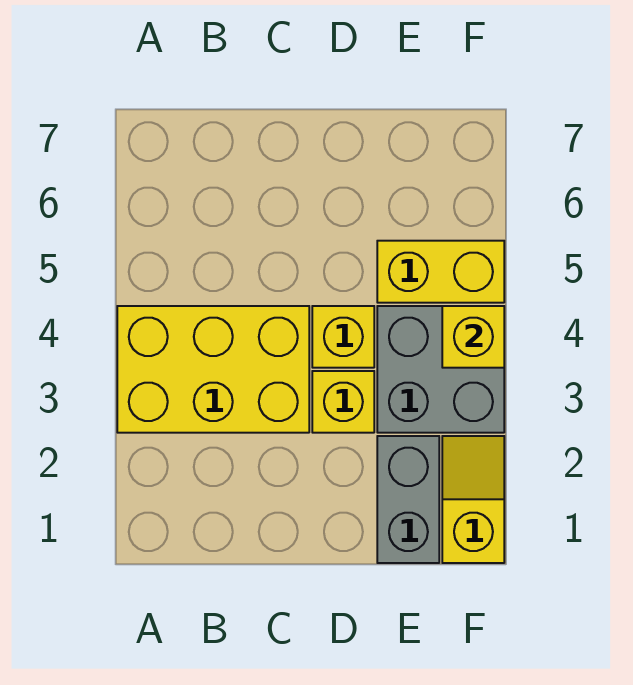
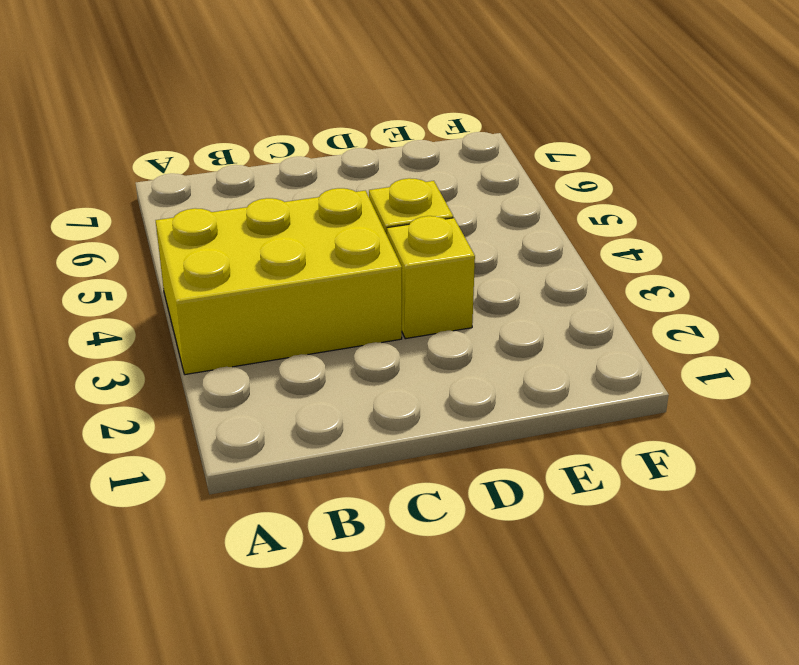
none -> grey 1x2 brick [377,436,439,563]
none -> grey 2x2 brick [377,306,504,433]

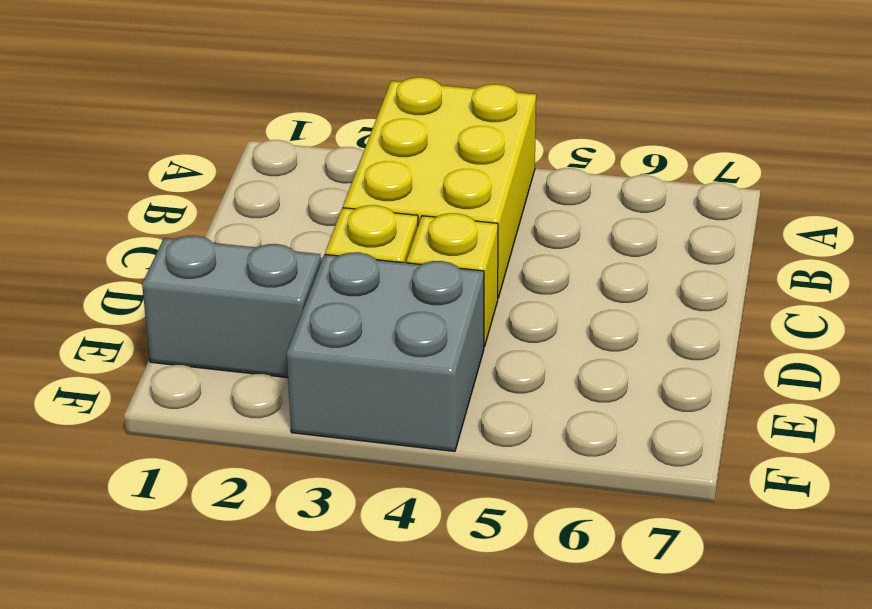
none -> yellow 1x2 brick [377,241,504,303]
none -> yellow 1x2 slope [442,436,504,563]

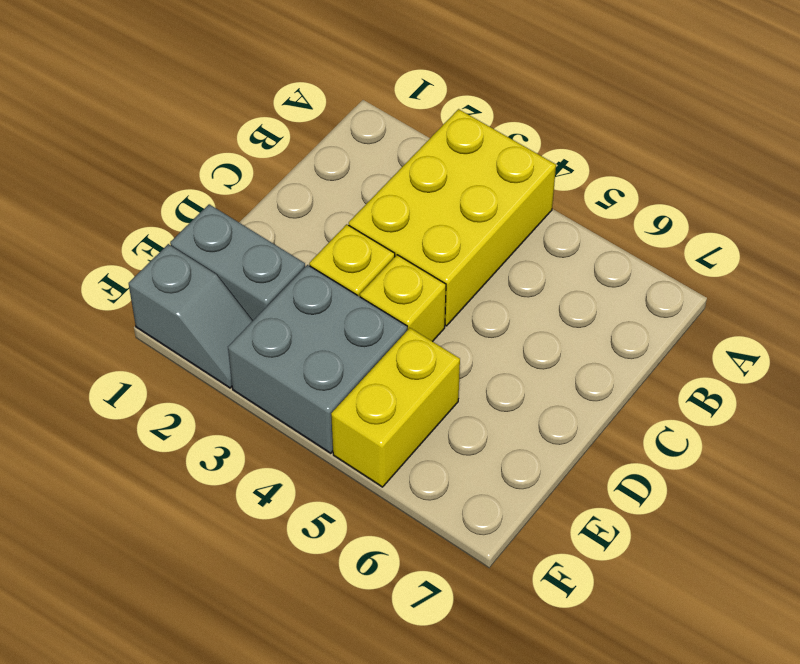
grey 1x2 slope [129,244,252,388] -> yellow 1x2 slope [442,436,504,563]
none -> yellow 1x1 brick [442,306,504,368]

